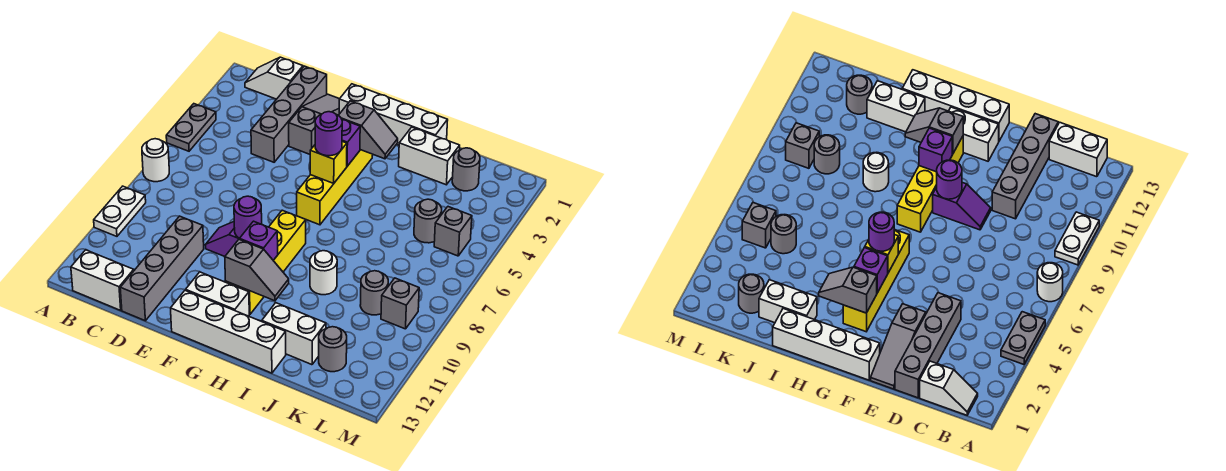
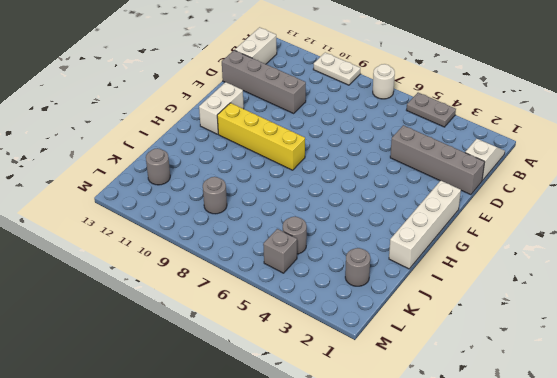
none -> grey 1x3 slope [289,94,339,154]
none -> purple 1x2 slope [205,222,240,256]
none -> white 1x4 brick [171,290,286,373]
none -> yellow 1x4 brick [297,150,373,225]

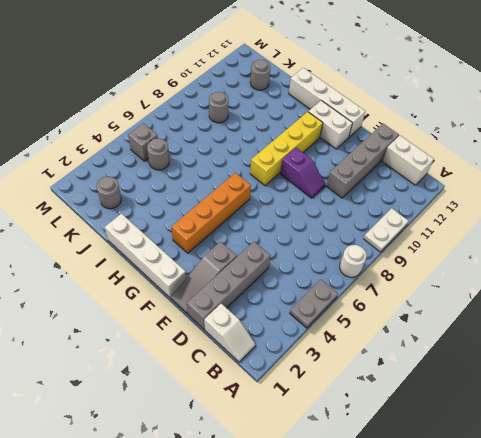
orange 1x4 brick [171,173,251,253] -> yellow 1x4 brick [297,150,373,225]
none -> white 1x2 brick [399,127,460,185]
none -> white 1x1 round brick [310,251,337,295]
none -> white 1x2 brick [262,303,326,365]
none -> grey 1x1 brick [381,278,419,329]

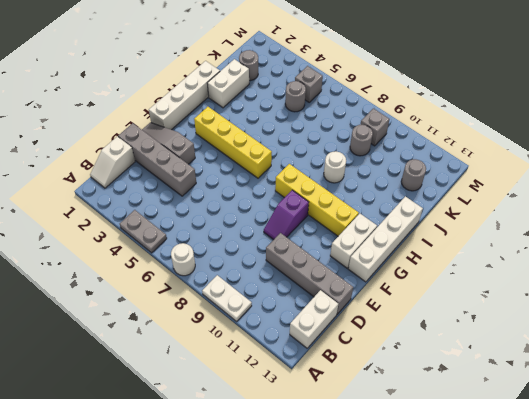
none -> white 1x2 brick [262,303,326,365]
none -> purple 1x1 round brick [234,196,262,238]
none -> grey 1x2 slope [339,101,398,159]
none -> purple 1x1 brick [342,120,360,166]

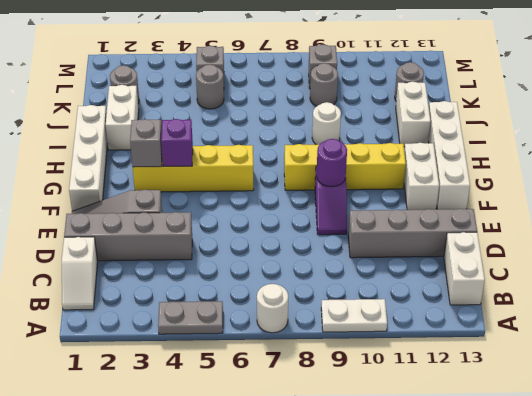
none -> yellow 1x1 brick [310,141,347,184]
none -> purple 1x1 brick [240,221,278,260]
none -> grey 1x2 slope [225,239,289,301]
none -> purple 1x1 round brick [315,112,342,156]

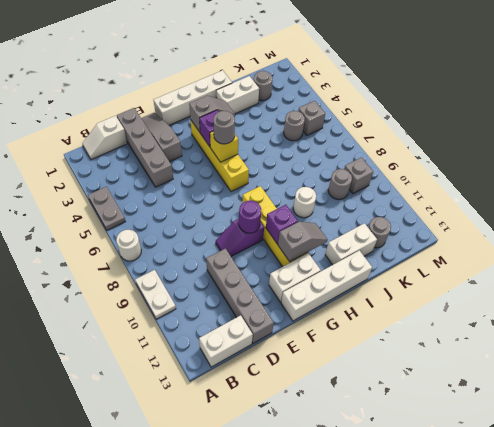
grey 1x1 round brick [213,111,235,144] -> purple 1x1 round brick [315,112,342,156]

